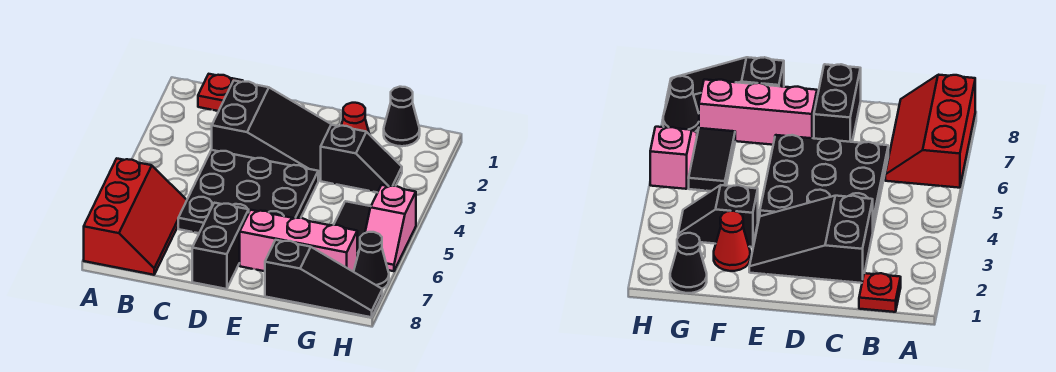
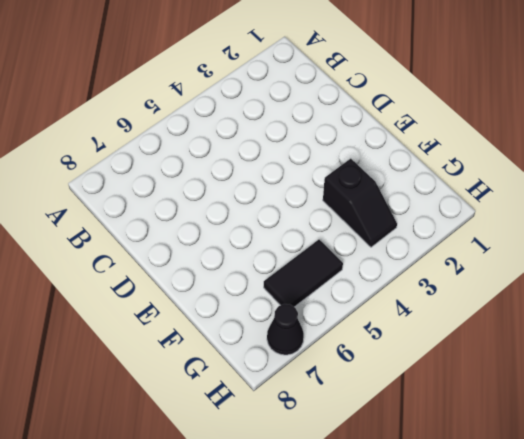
none -> red 2x3 slope [84,159,187,275]
none -> red 1x1 plate [198,74,243,111]
none -> black 2x3 slope [212,81,332,181]

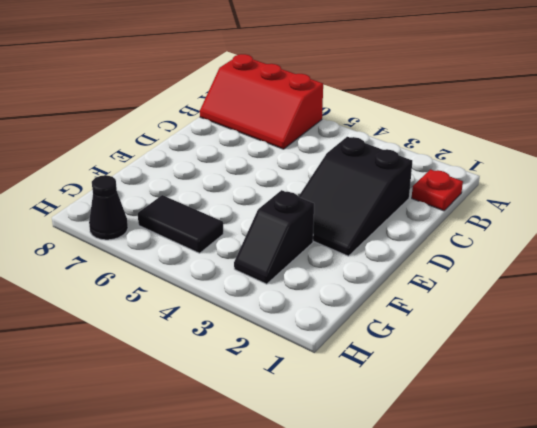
none -> black 3x3 plate [178,150,318,233]
none -> black 1x2 brick [192,203,249,289]
none -> pink 1x3 brick [240,210,357,272]

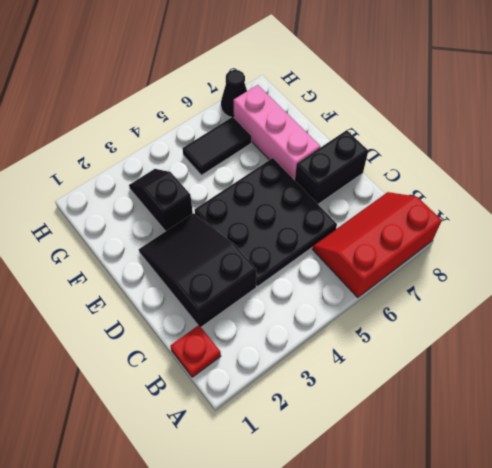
none -> red 1x1 cone [341,103,369,134]
none -> black 1x3 slope [265,240,382,317]
none -> black 1x1 cone [384,87,420,146]

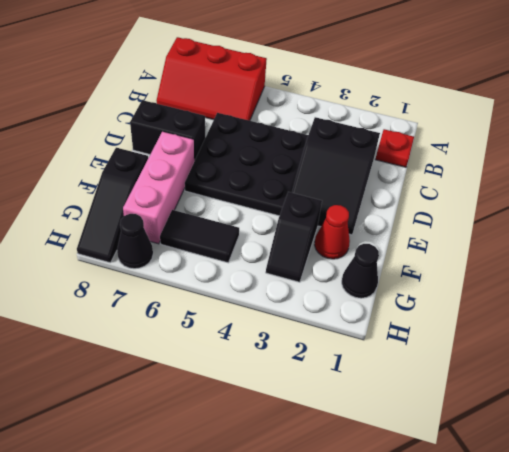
none -> pink 1x2 slope [365,185,416,271]

